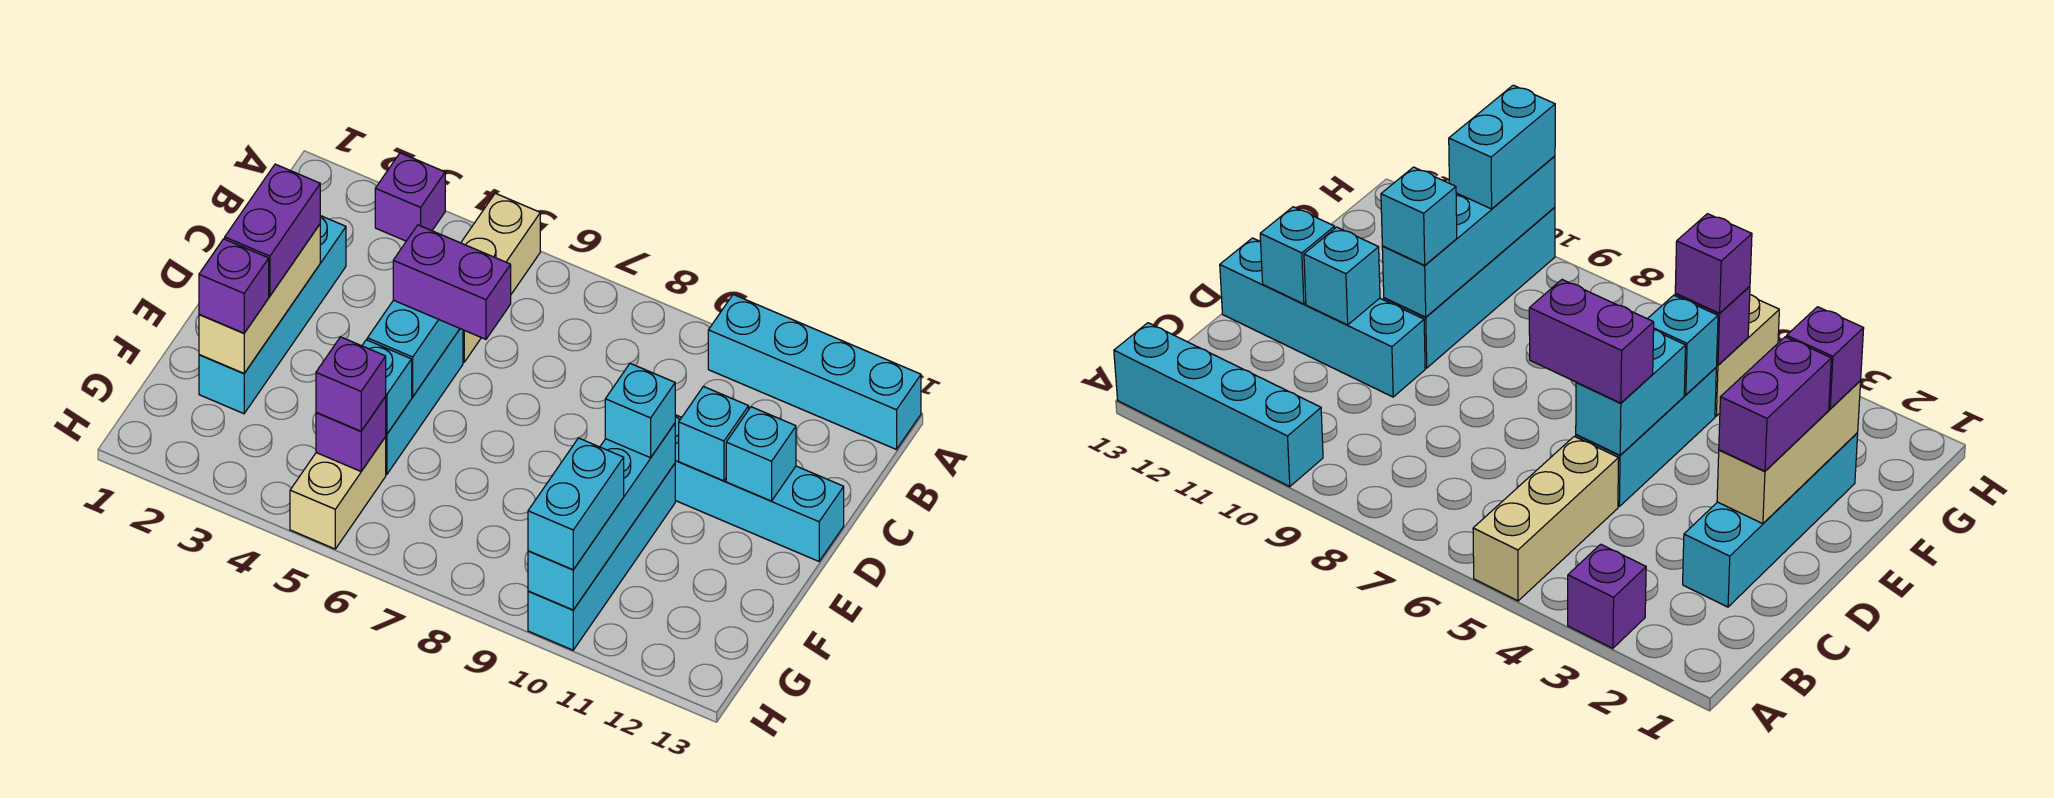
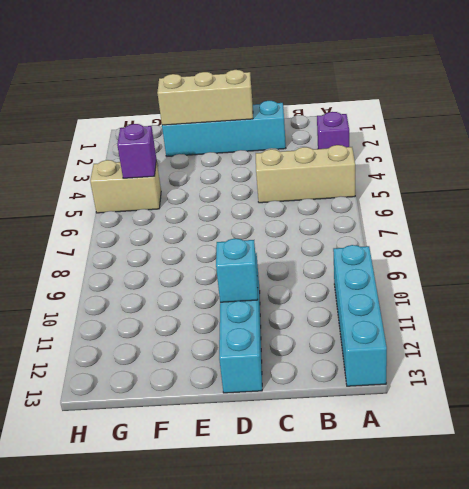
none -> cyan 1x3 brick [386,329,463,474]
none -> cyan 1x4 brick [528,464,675,650]
none -> cyan 1x2 brick [367,300,460,397]

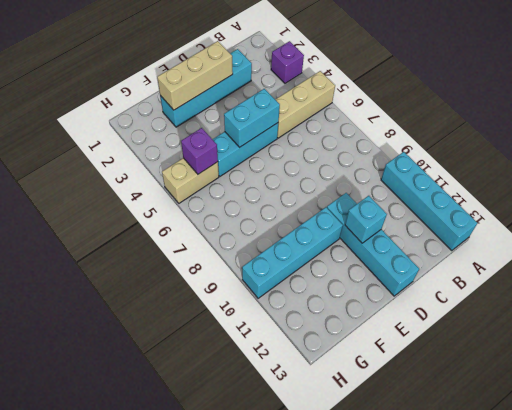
none -> cyan 1x1 brick [726,407,796,501]
none -> cyan 1x4 brick [528,423,675,610]
none -> cyan 1x1 brick [362,340,412,434]

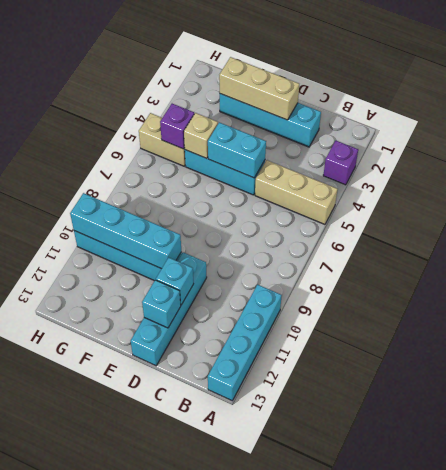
tan 1x1 brick [184,113,218,159] -> cyan 1x1 brick [362,340,412,434]
none -> purple 1x2 brick [225,164,320,296]
none -> purple 1x2 brick [393,225,511,339]
none -> cyan 1x1 brick [605,363,675,458]

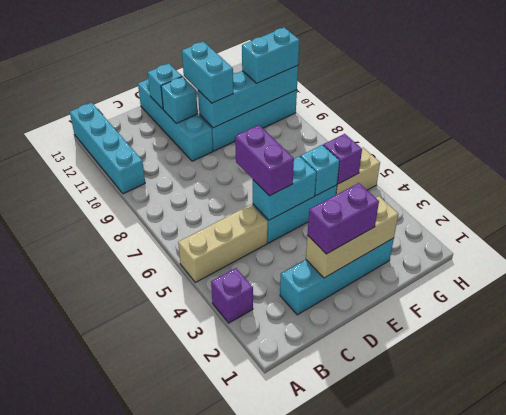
cyan 1x2 brick [182,42,233,103] -> cyan 1x1 brick [605,363,675,458]
none -> purple 1x1 brick [199,239,269,333]
none -> purple 1x1 brick [316,337,386,431]

